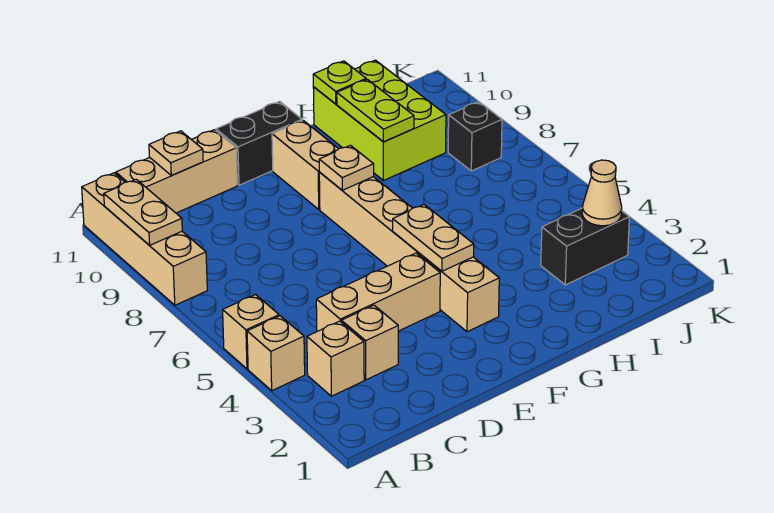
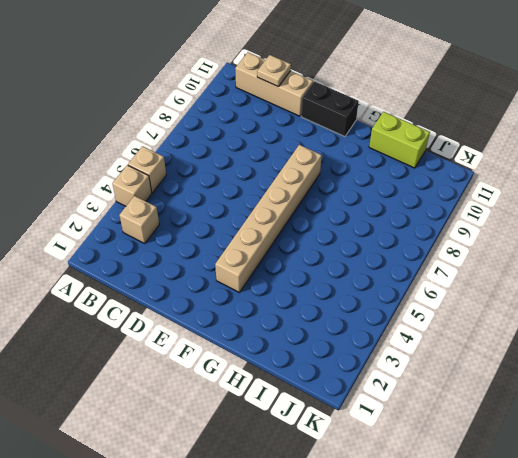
lime 1x2 brick [369,112,430,168] -> lime 2x3 brick [313,60,446,181]
none -> tan 1x4 brick [82,173,207,305]
none -> tan 1x1 brick [341,305,398,380]
none -> tan 1x3 brick [316,253,440,331]

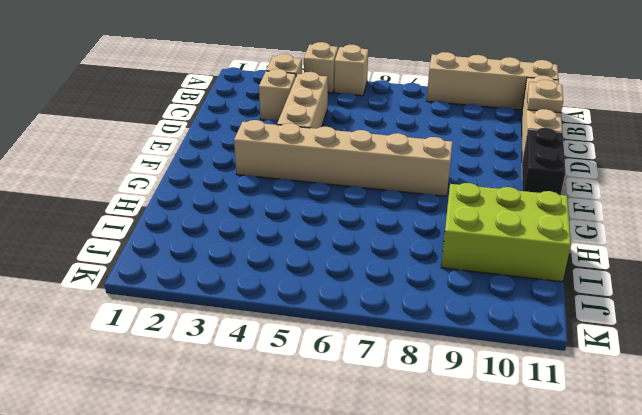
none -> tan 1x2 brick [272,120,338,209]
none -> black 1x2 brick [541,208,629,285]
none -> black 1x1 brick [448,102,502,171]

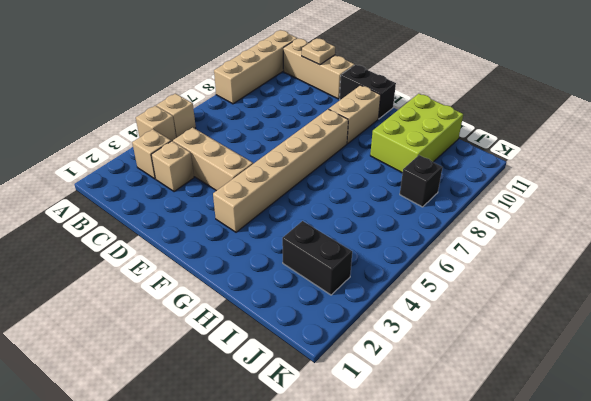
none -> tan 1x2 plate [104,179,182,245]
none -> tan 1x2 plate [393,205,474,271]
none -> tan 1x1 plate [319,145,374,190]

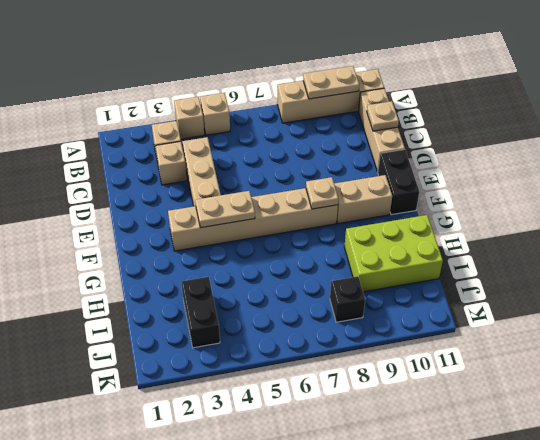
none -> lime 1x2 plate [337,79,414,142]
none -> lime 1x1 plate [313,61,366,104]
none -> tan 1x1 cone [582,160,622,226]

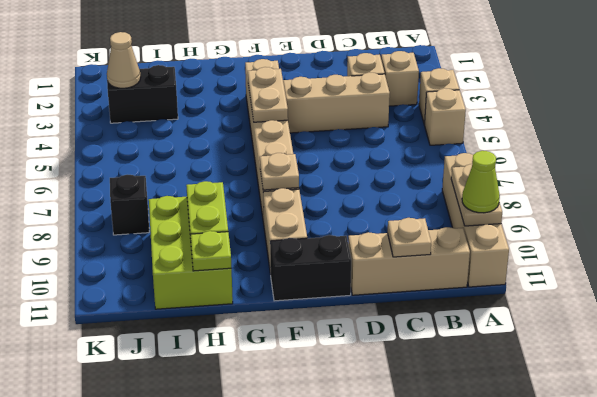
lime 1x1 cone [462,151,500,213] -> none

